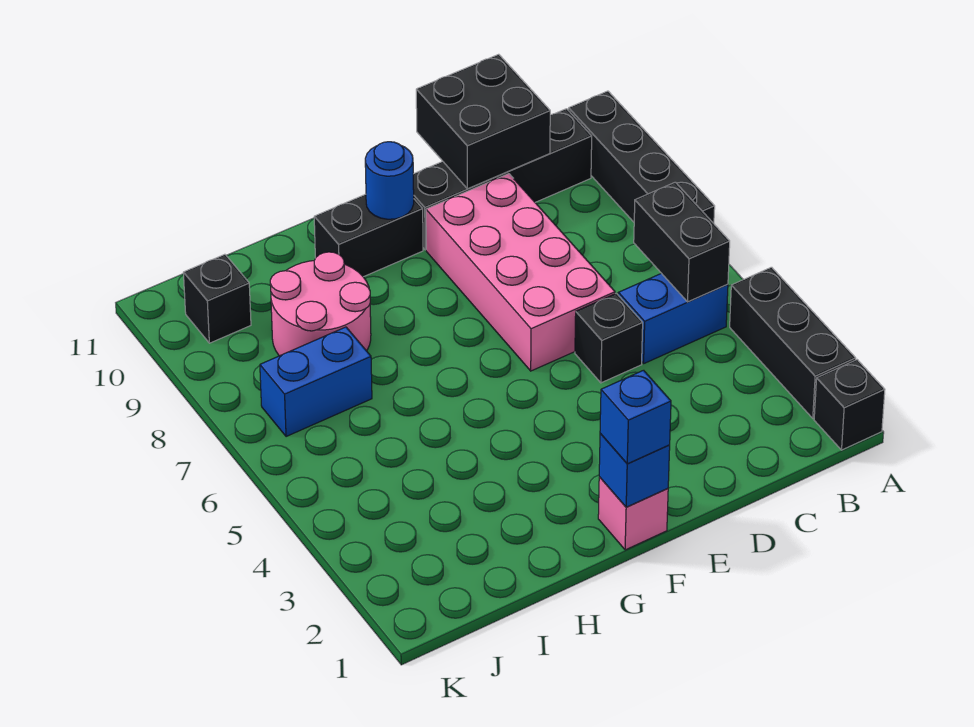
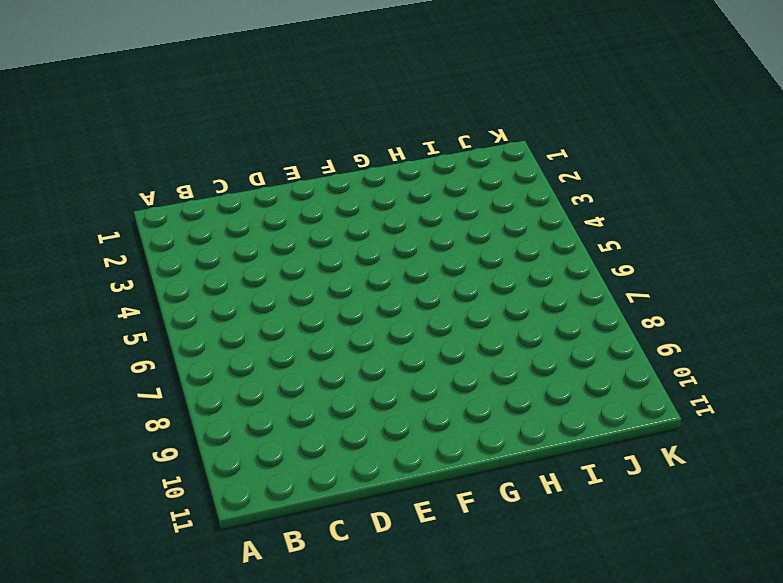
none -> black 1x1 brick [814,360,885,450]
none -> black 1x3 brick [730,267,856,418]
none -> black 1x4 brick [568,91,715,223]

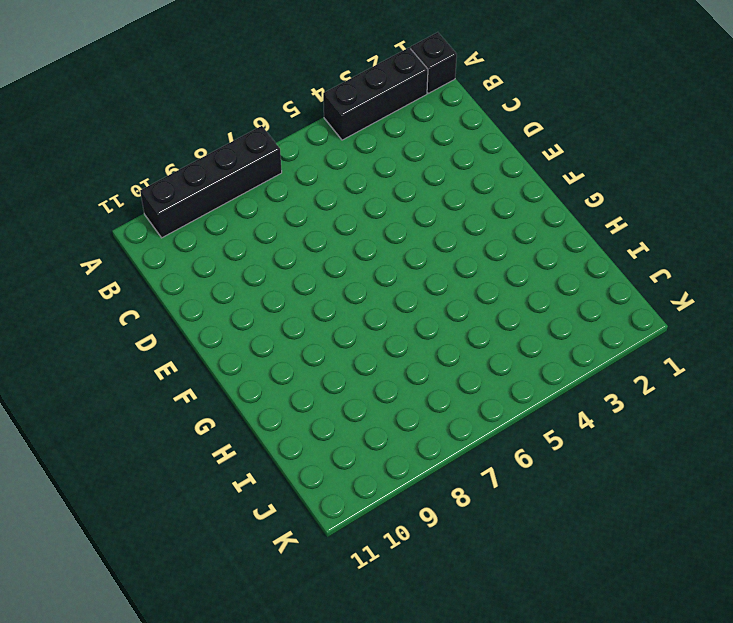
none -> blue 1x2 brick [618,273,728,363]
none -> black 1x4 brick [413,109,592,250]
none -> black 1x1 brick [575,293,643,383]

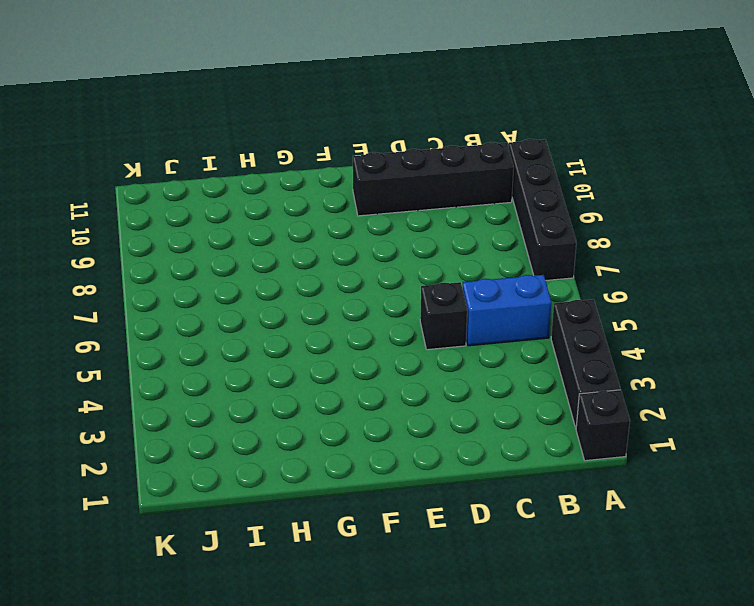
none -> pink 2x4 brick [426,174,615,371]
none -> pink 1x1 brick [598,477,668,550]
none -> black 1x2 brick [314,194,423,277]

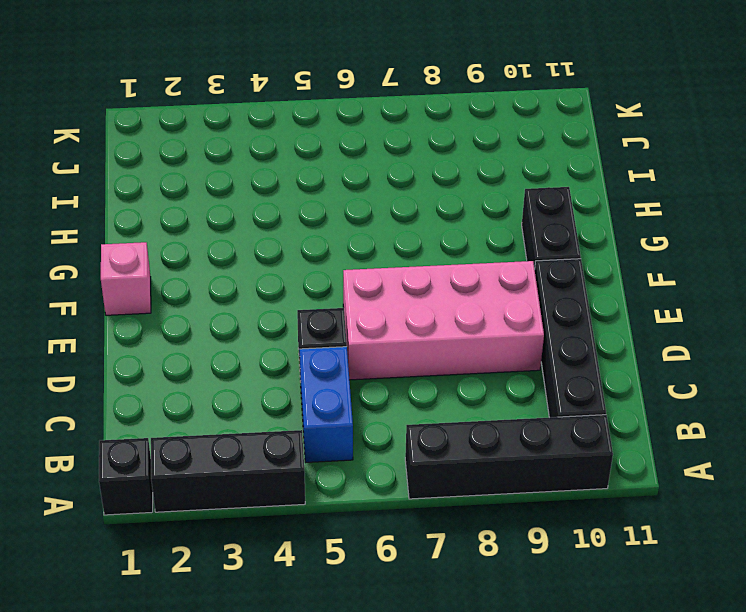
none -> pink 2x2 round brick [270,252,371,356]
none -> blue 1x2 brick [260,327,372,437]
none -> black 1x1 brick [183,254,251,343]

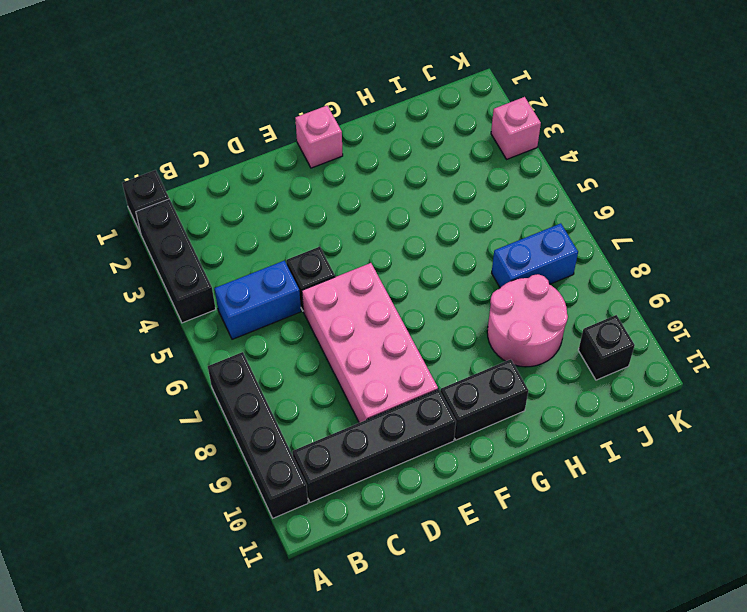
pink 1x1 brick [491,97,541,159] -> none
none -> black 1x2 brick [634,182,730,302]
none -> black 2x2 brick [416,54,550,189]
none -> blue 1x1 brick [599,434,670,507]

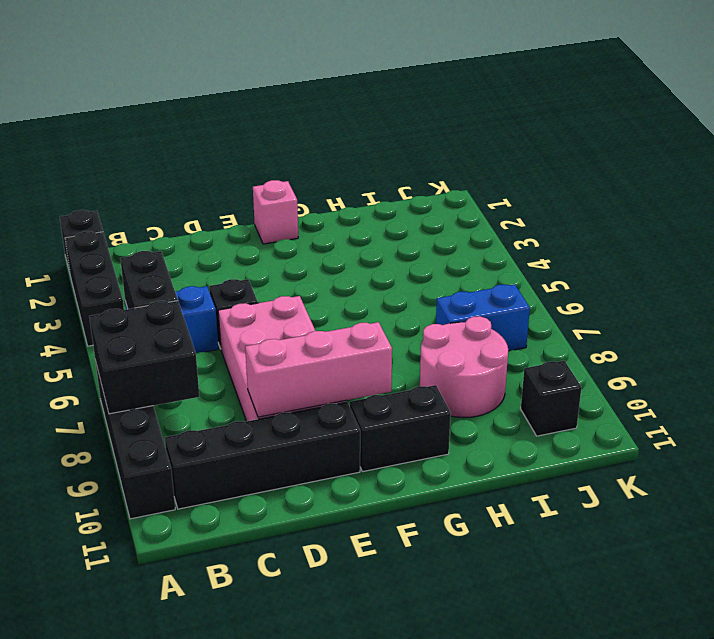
black 2x2 brick [89,301,199,414] -> black 2x2 brick moved to [416,54,550,189]
pink 1x3 brick [245,322,392,417] -> none
none -> blue 1x1 brick [599,434,670,507]
none -> blue 1x1 round brick [365,142,414,219]
none -> blue 1x1 brick [600,370,671,464]

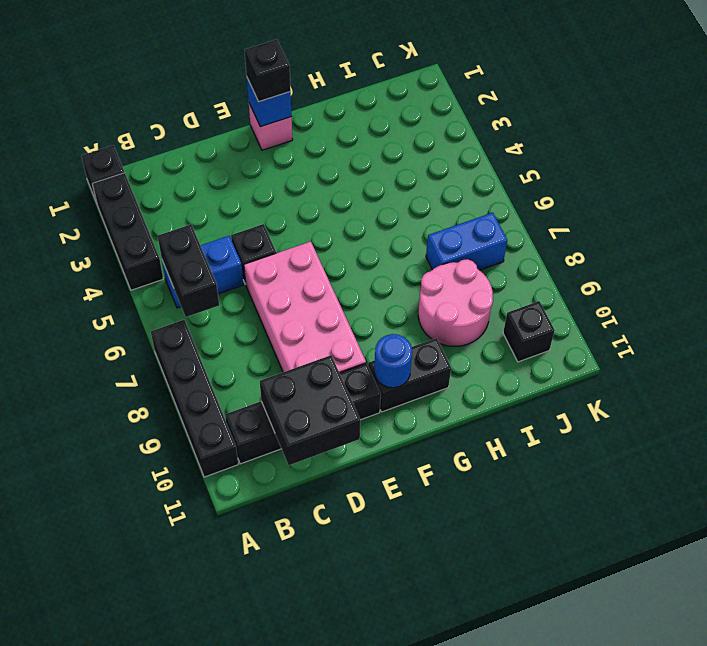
black 1x1 brick [245,39,291,102] -> blue 1x1 brick [600,370,671,464]

